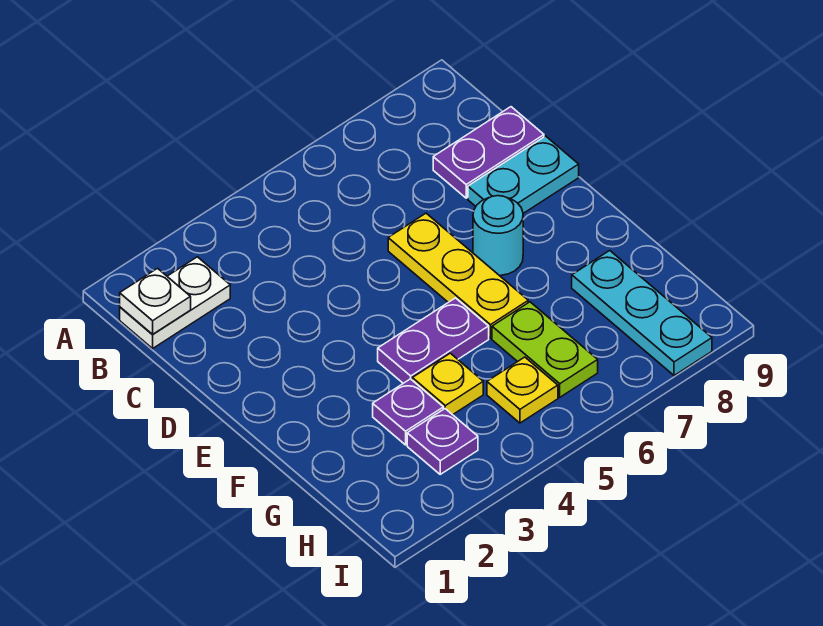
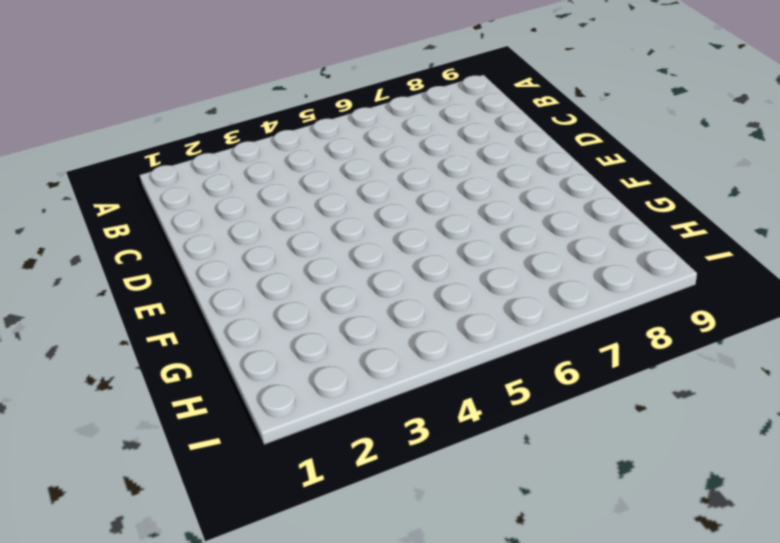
none -> white 1x2 plate [120,257,230,348]
none -> purple 1x2 plate [433,107,544,198]
none -> yellow 1x3 plate [388,213,528,338]

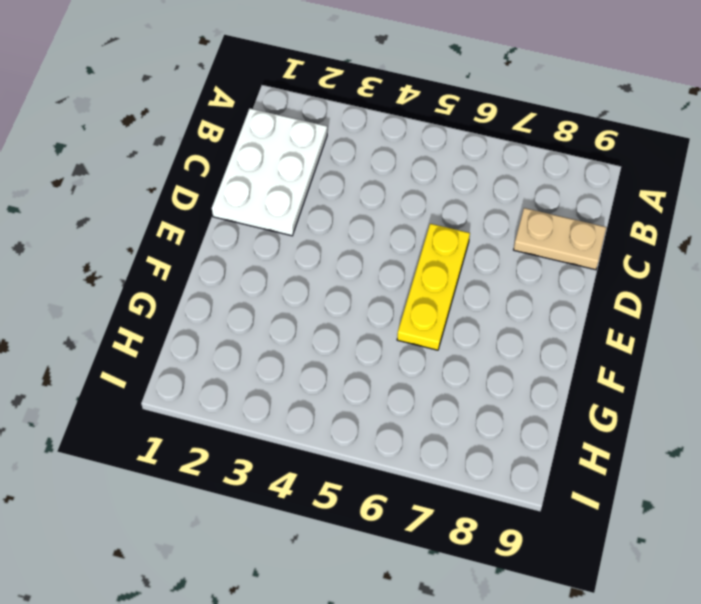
white 2x3 plate [212,109,327,236] -> white 1x2 plate [120,257,230,348]
tan 1x2 plate [514,208,606,270] -> purple 1x2 plate [433,107,544,198]
none -> cyan 1x2 plate [468,136,579,213]
none -> cyan 1x1 round brick [473,196,523,276]
none -> purple 1x2 plate [378,298,489,383]

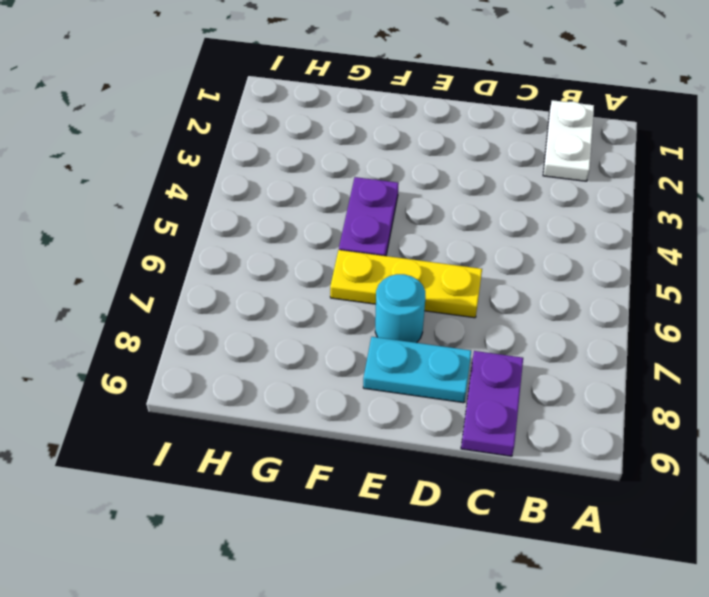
cyan 1x2 plate [363,337,471,403] -> cyan 1x2 plate turned to [468,136,579,213]
none -> purple 1x1 plate [373,379,443,445]
none -> yellow 1x1 plate [412,353,483,415]
none -> lime 1x2 plate [492,302,598,397]

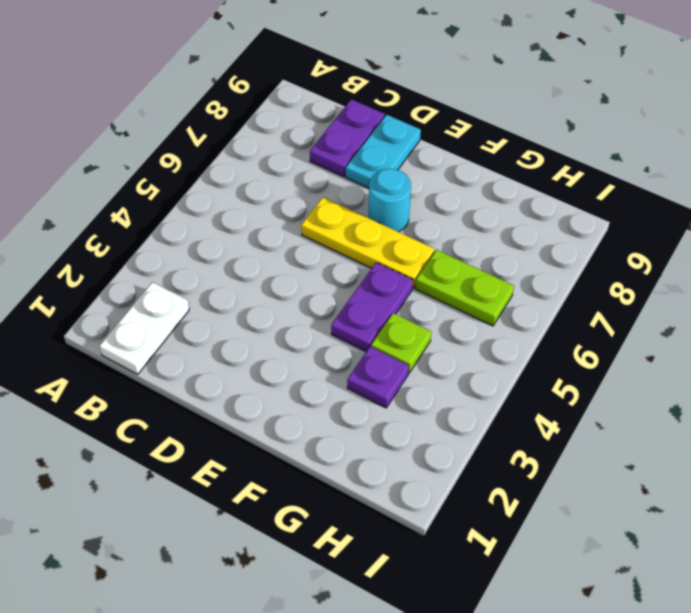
lime 1x1 plate [371,313,431,373] -> yellow 1x1 plate [412,353,483,415]
none -> cyan 1x3 plate [572,251,712,376]
none -> purple 1x1 plate [407,409,478,474]
none -> yellow 1x1 plate [487,357,558,423]

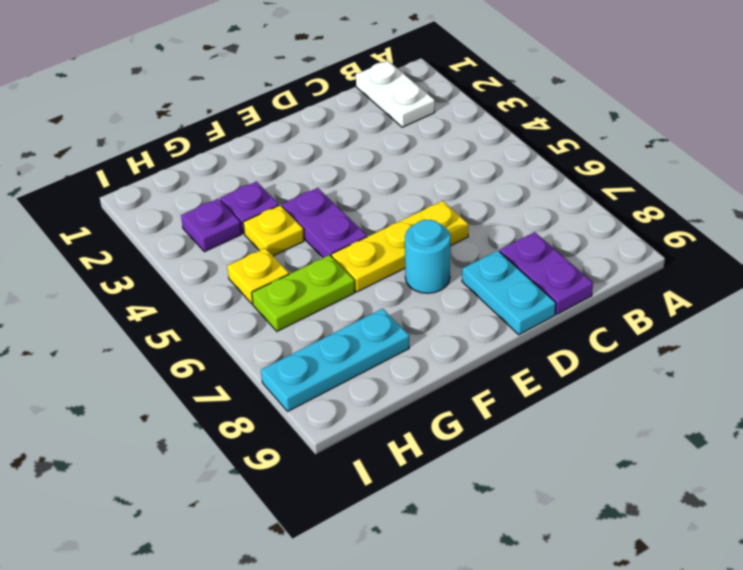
none -> white 1x1 plate [120,269,191,334]

